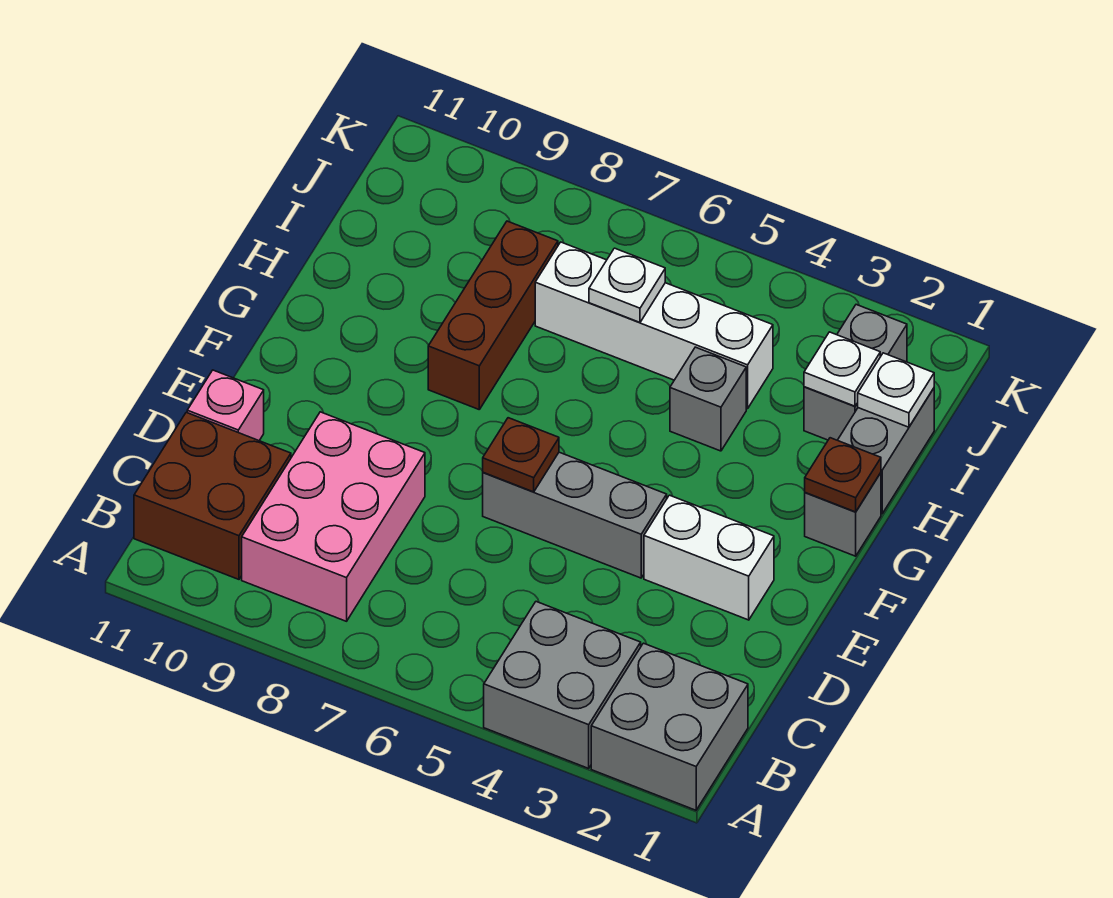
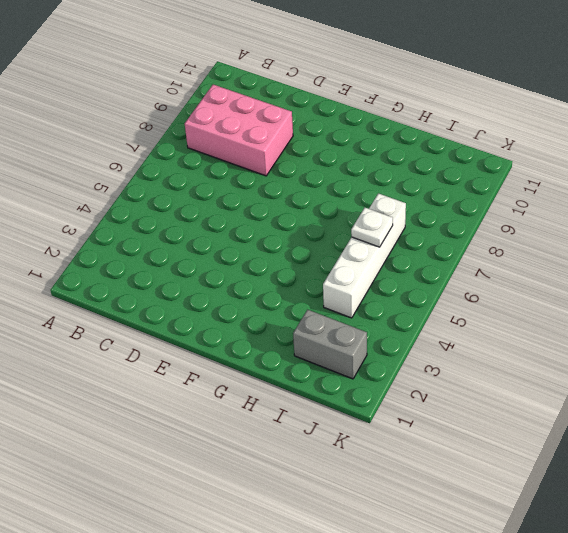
none -> grey 2x2 brick [591,643,748,810]
none -> grey 2x2 brick [484,602,641,768]
none -> brown 2x2 brick [134,412,291,579]

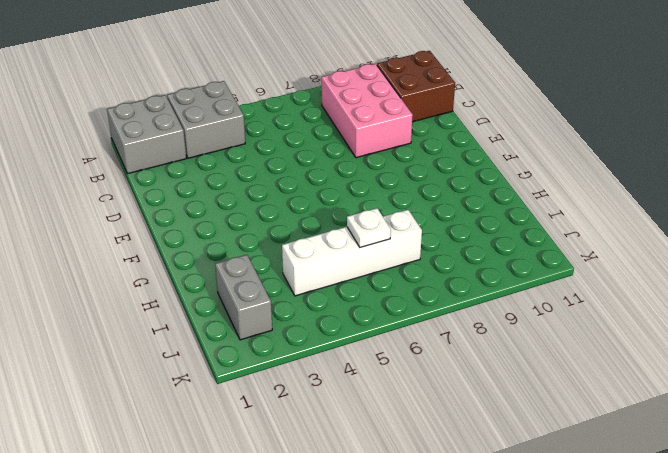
none -> pink 1x1 brick [187,370,264,441]
none -> white 1x2 brick [644,495,774,620]
none -> grey 1x3 brick [483,452,667,578]

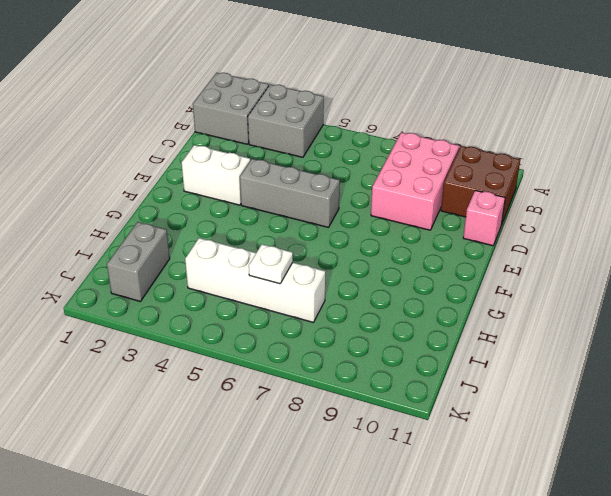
none -> grey 1x1 brick [805,473,881,556]
none -> brown 1x3 brick [428,221,558,409]
none -> grey 1x2 brick [838,388,934,514]

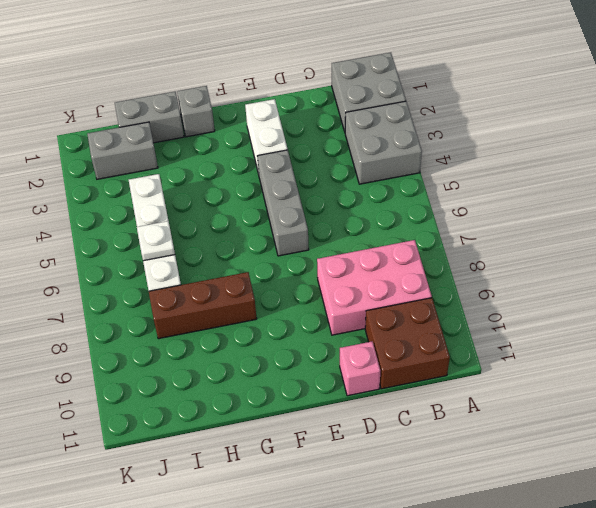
none -> grey 1x1 brick [670,347,746,451]
none -> brown 1x1 plate [483,418,559,492]
none -> brown 1x1 plate [805,438,881,512]

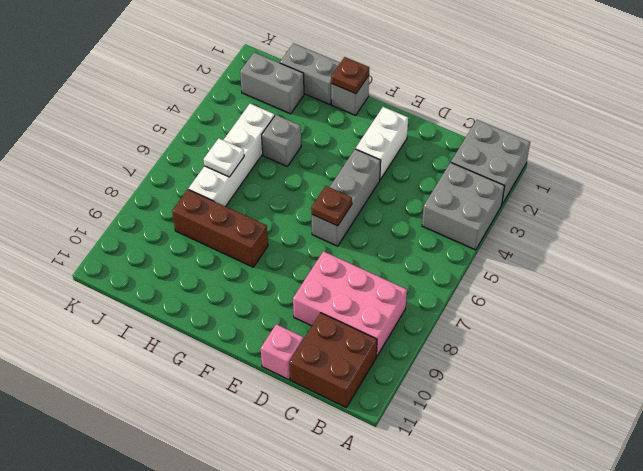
none -> white 1x1 plate [858,353,934,427]
none -> white 1x1 plate [804,332,880,406]

